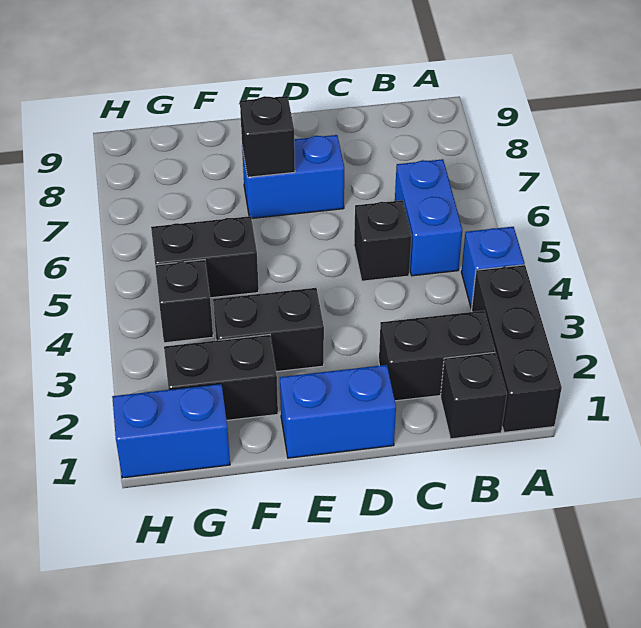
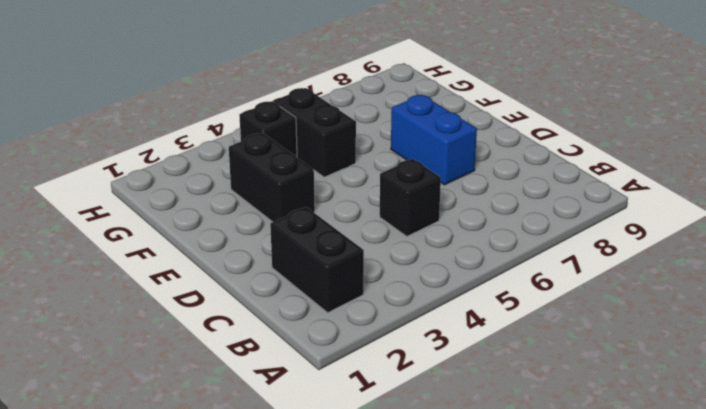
none -> black 1x3 brick [472,265,562,432]
none -> blue 1x1 brick [461,227,524,309]
none -> black 1x1 brick [441,352,507,439]

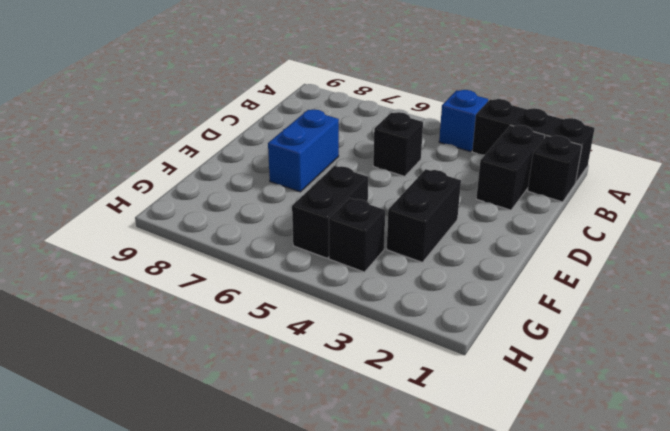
none -> blue 1x2 brick [395,159,462,276]
none -> blue 1x2 brick [280,365,396,458]
none -> black 1x2 brick [164,335,278,420]

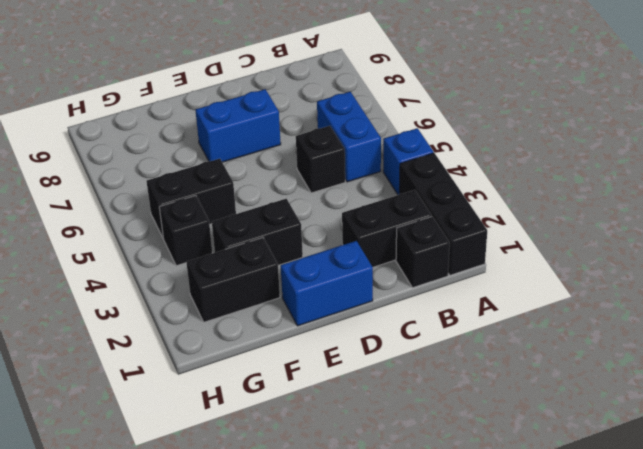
none -> blue 1x2 brick [112,384,230,478]
none -> black 1x1 brick [240,96,295,177]

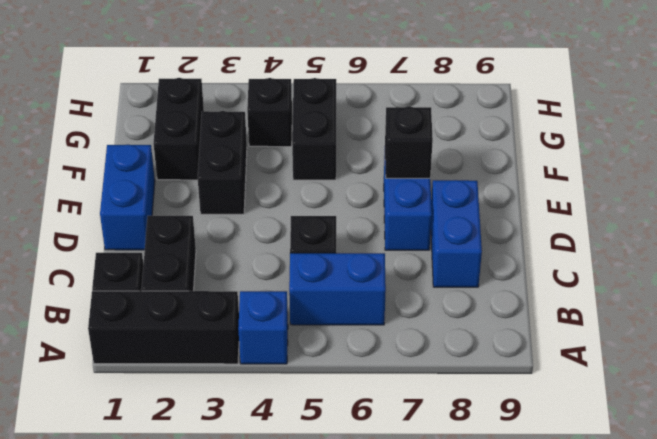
blue 1x2 brick [431,180,482,287] -> blue 1x2 brick moved to [112,384,230,478]

